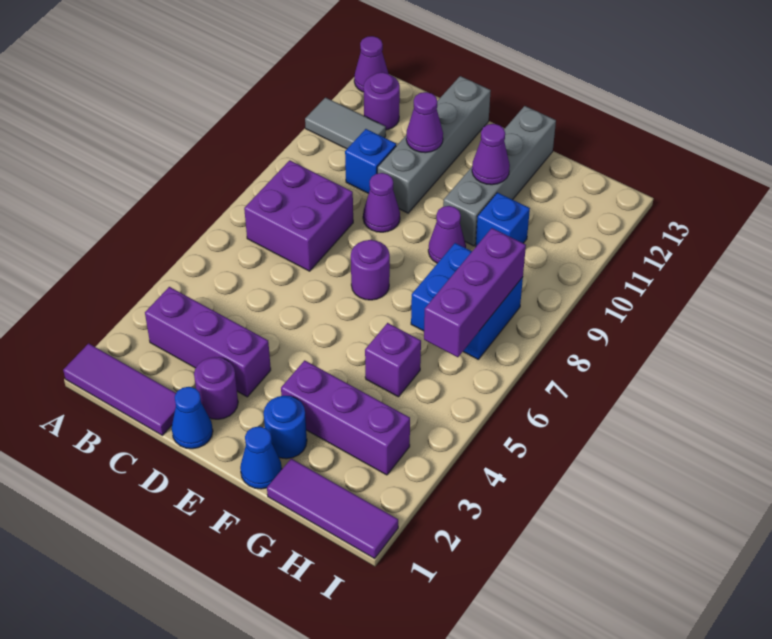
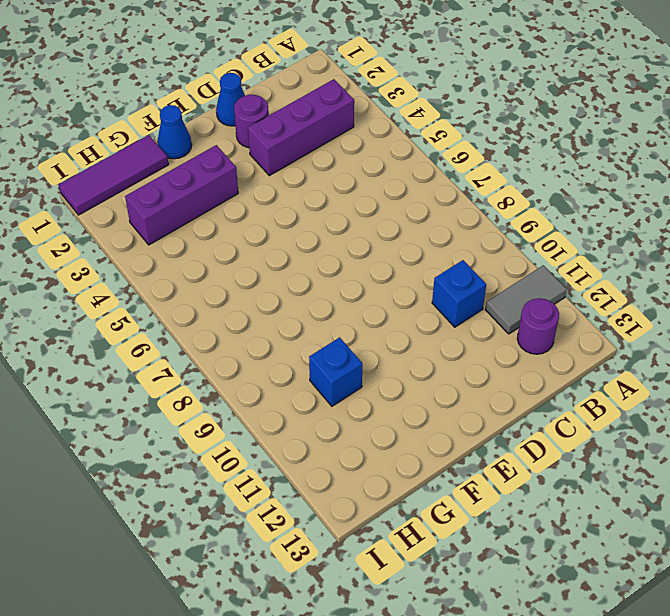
none -> purple 1x3 tile [63,343,176,435]
none -> purple 1x1 cone [354,36,388,92]
none -> purple 2x2 brick [244,160,353,271]

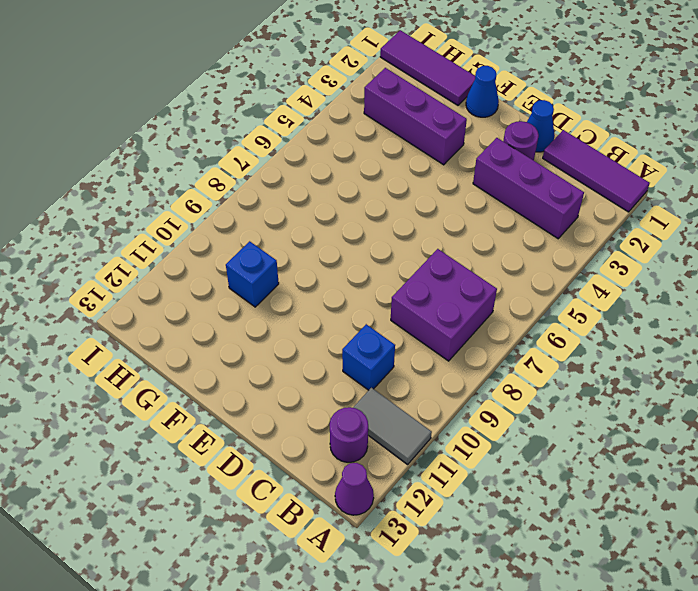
none -> purple 1x1 cone [363,173,400,232]
none -> grey 1x4 brick [377,76,491,213]
none -> purple 1x1 round brick [351,240,390,300]

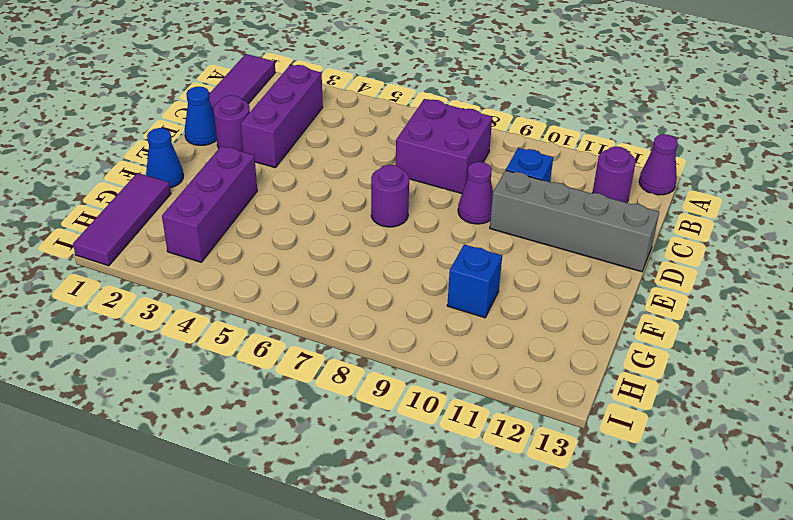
none -> grey 1x2 tile [305,98,386,149]
none -> blue 1x1 round brick [264,396,307,459]
none -> purple 1x1 cone [428,206,466,263]

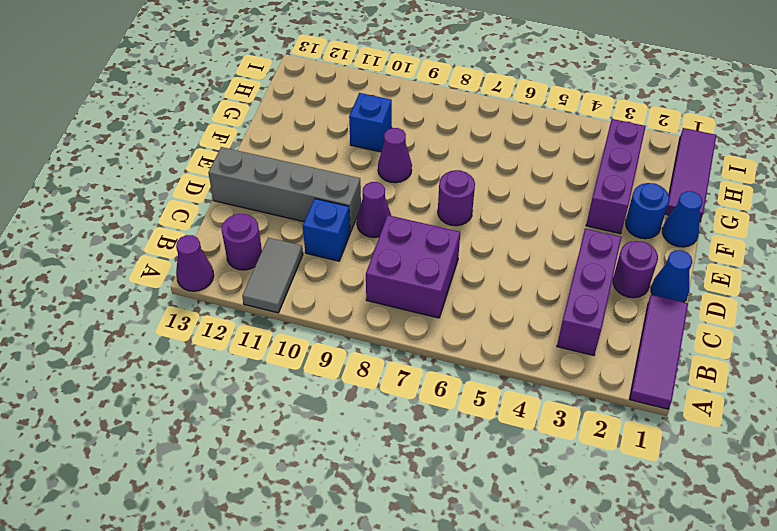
none -> grey 1x4 brick [443,106,556,246]
none -> purple 1x1 brick [365,323,421,397]
none -> blue 2x2 brick [411,243,523,360]

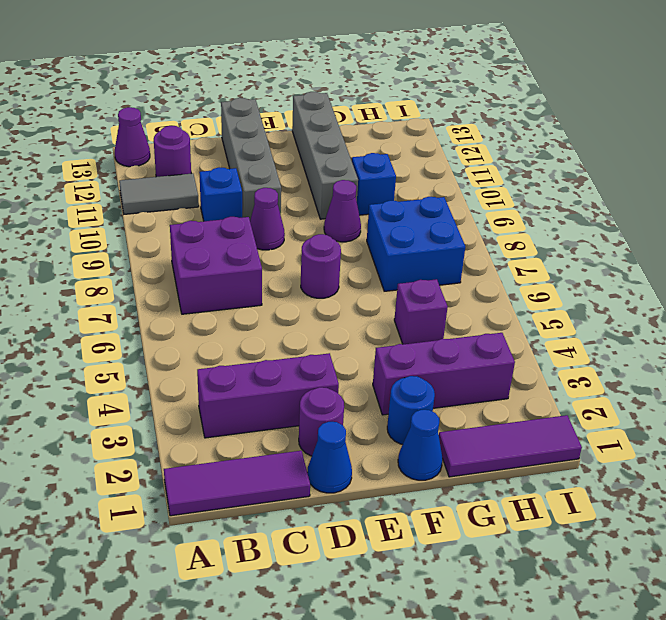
none -> purple 1x1 cone [406,92,443,153]
none -> purple 1x1 cone [472,124,510,185]
none -> purple 1x3 brick [424,228,526,357]

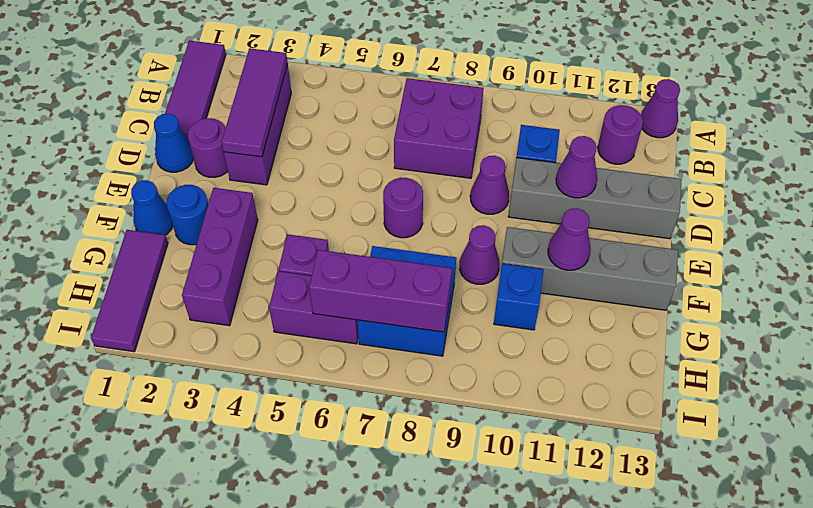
purple 1x3 tile [222,48,288,157] -> none
purple 1x2 brick [269,271,358,344] -> none
none -> grey 1x2 tile [305,98,386,149]

